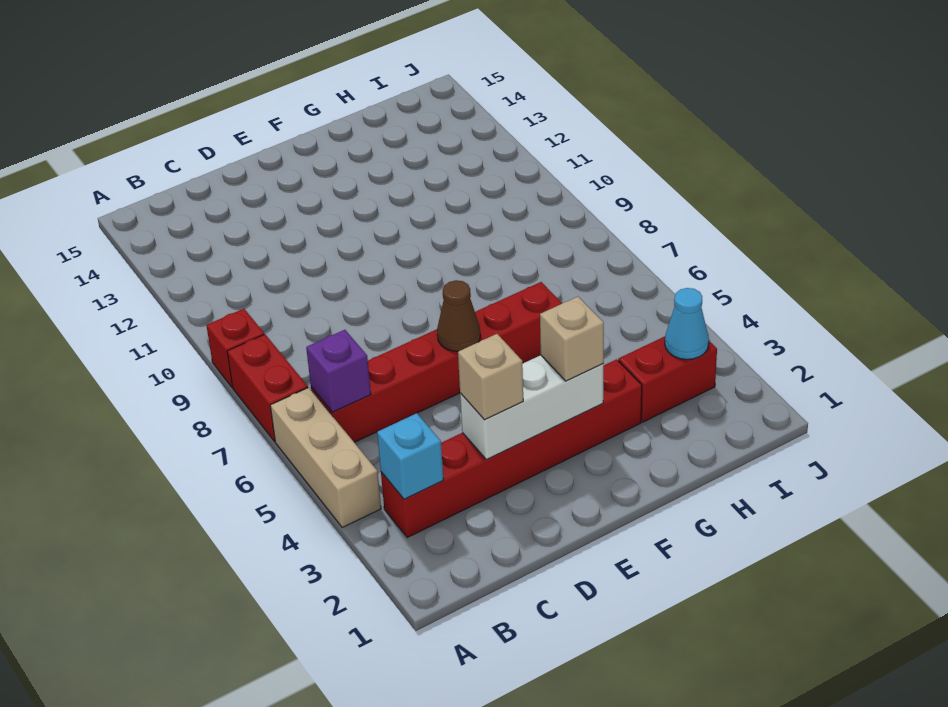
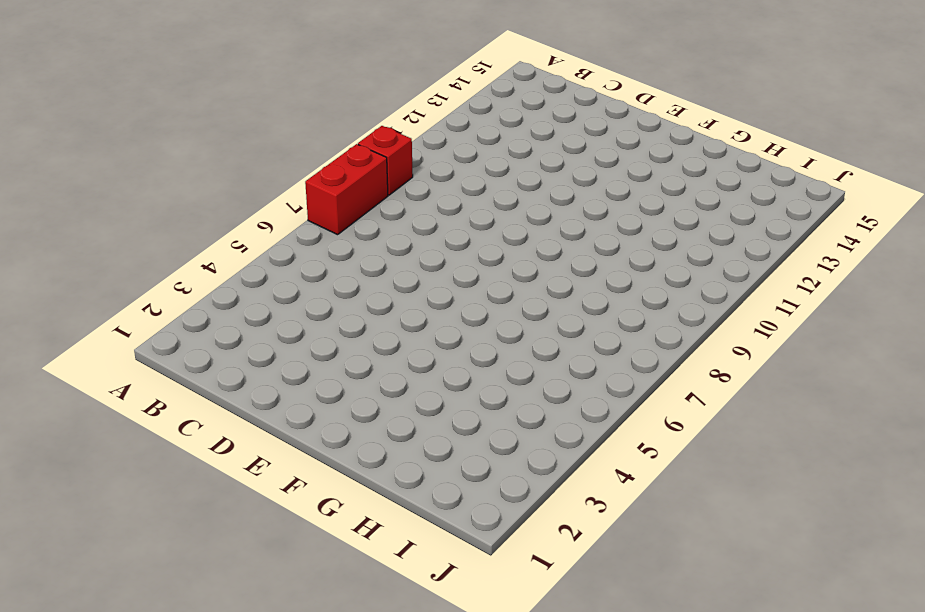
none -> tan 1x3 brick [270,388,381,527]
none -> red 1x6 brick [381,359,642,537]
none -> red 1x6 brick [311,282,562,442]

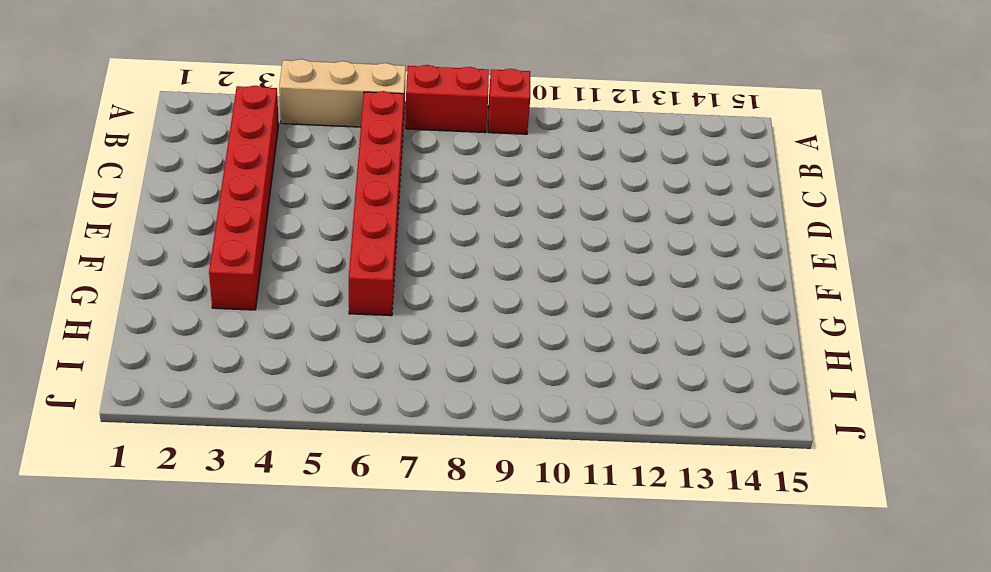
none -> red 1x2 brick [618,336,717,422]
none -> cyan 1x1 brick [377,413,443,499]
none -> purple 1x1 brick [306,330,371,412]

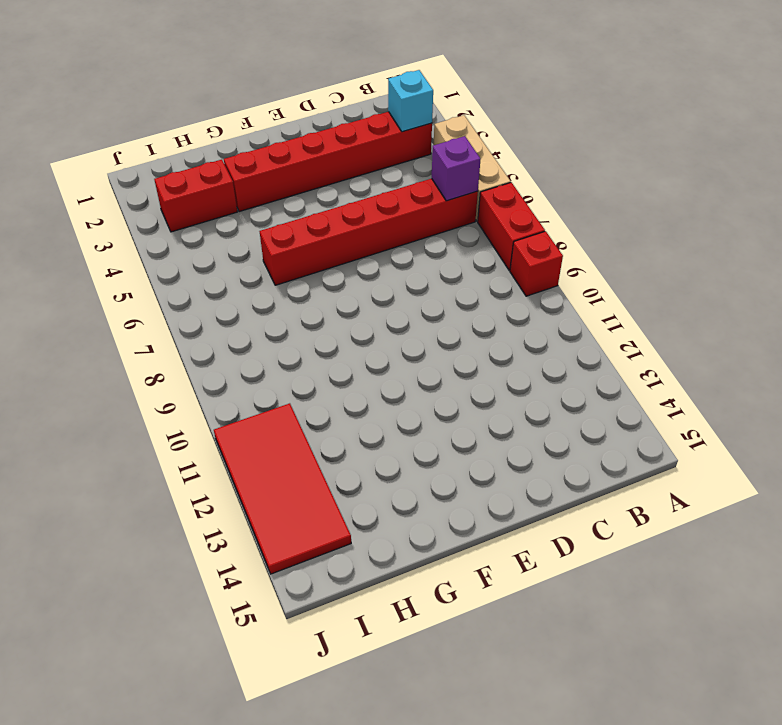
red 2x4 tile [214,403,351,574] -> none
none -> white 1x3 brick [460,355,604,459]
none -> brown 1x1 cone [437,280,480,351]
none -> cyan 1x1 cone [665,288,709,359]

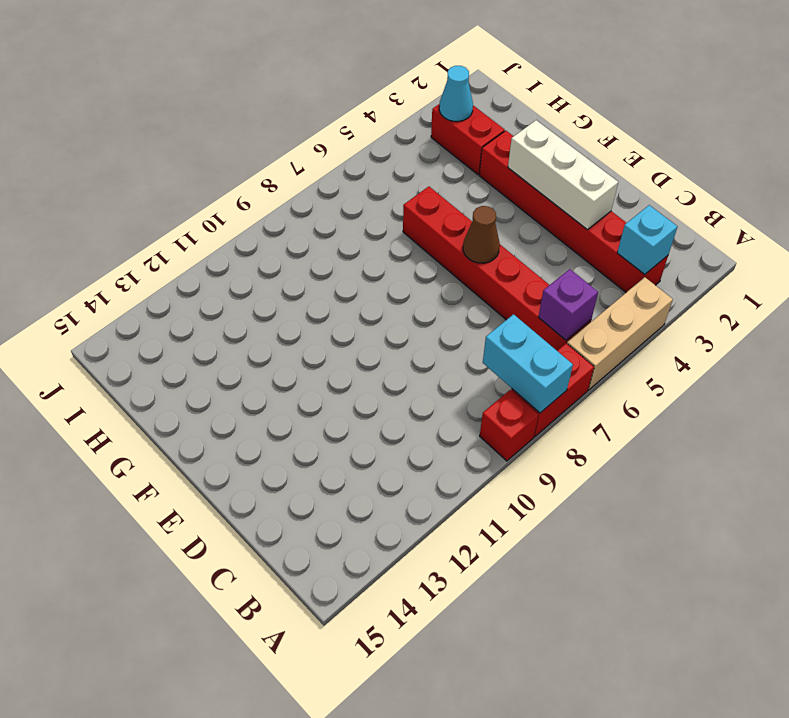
cyan 1x2 brick [483,314,573,413] -> none
none -> tan 1x1 brick [458,334,523,420]
none -> tan 1x1 brick [540,297,604,381]

